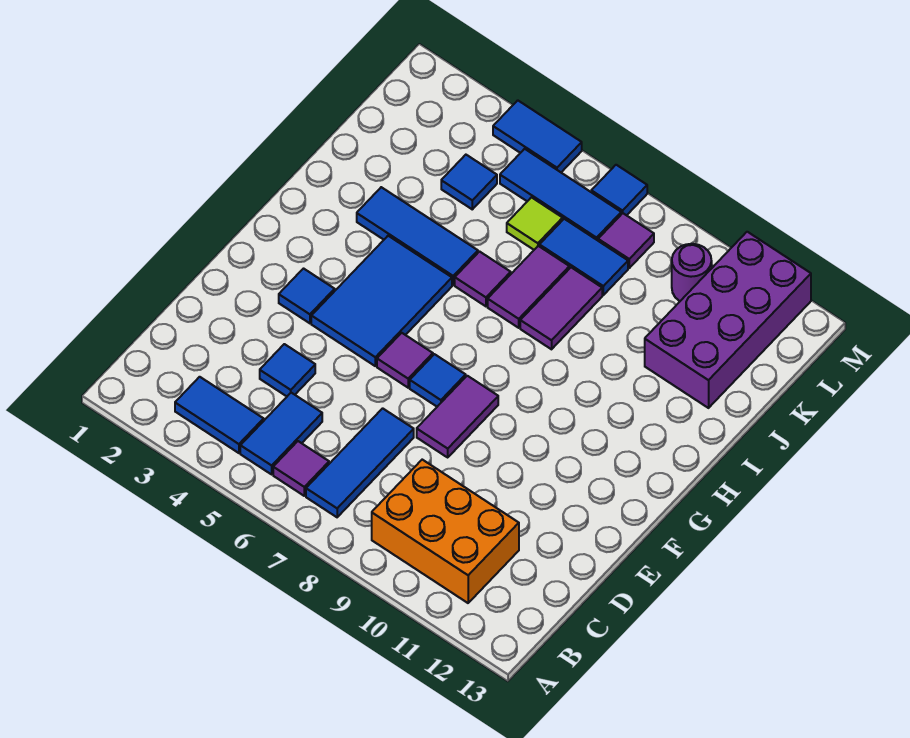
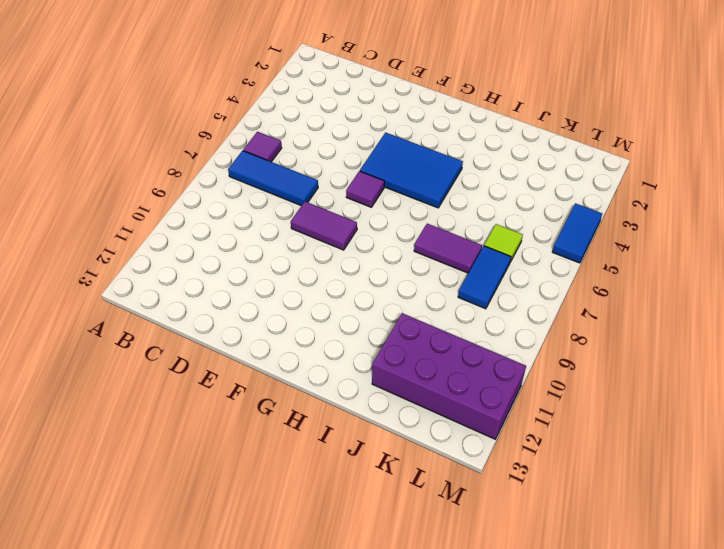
none -> blue 1x2 tile [175,377,264,453]
none -> blue 1x2 tile [240,393,322,474]
none -> orange 2x3 brick [372,460,519,603]

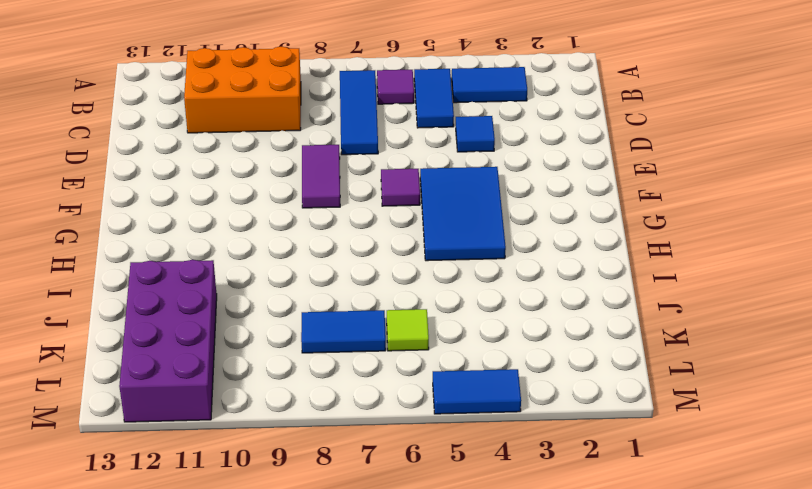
none -> blue 1x1 tile [279,269,335,323]
none -> blue 1x1 tile [410,354,466,407]
none -> blue 1x3 tile [357,187,478,285]

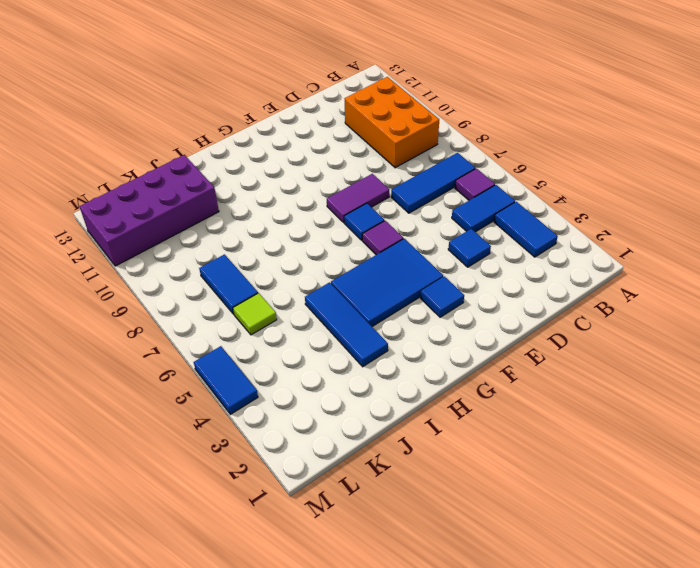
none -> purple 1x1 tile [455,252,511,306]
none -> purple 1x2 tile [488,246,569,328]
none -> purple 1x2 tile [520,268,602,349]

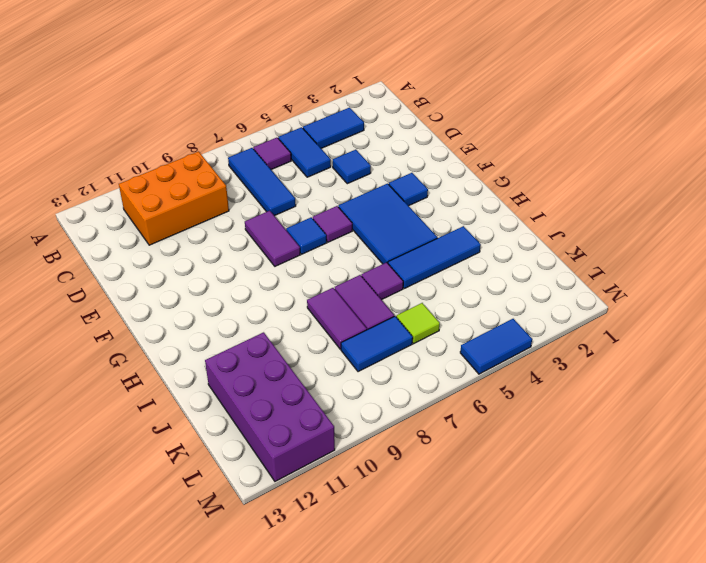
none -> blue 1x1 tile [441,155,497,209]
none -> blue 1x3 tile [500,149,621,240]
none -> purple 1x1 tile [598,213,654,268]

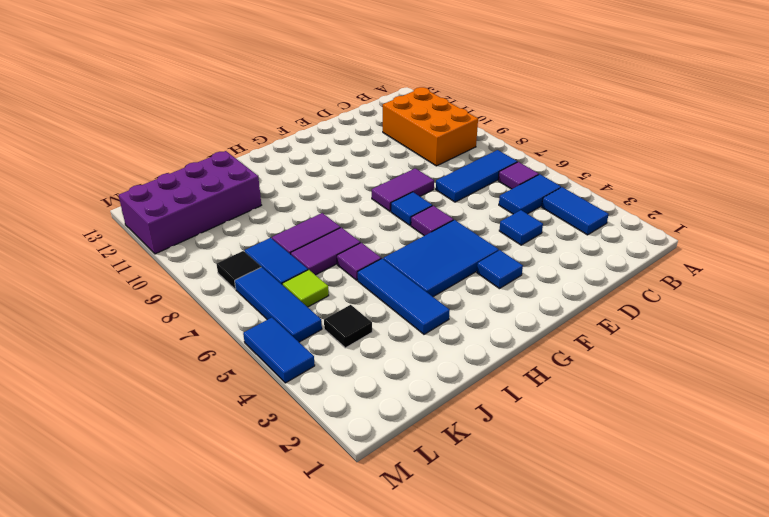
black 1x1 tile [324,305,372,348] -> blue 1x1 tile [441,155,497,209]
black 1x1 tile [217,251,261,289] -> purple 1x1 tile [598,213,654,268]
none -> purple 1x1 round brick [672,244,712,301]
none -> blue 1x1 tile [591,165,647,215]

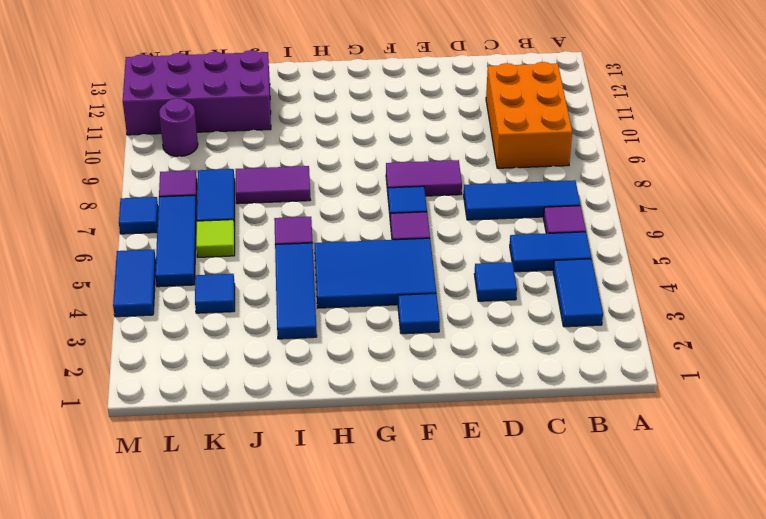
none -> purple 1x2 tile [488,246,569,328]

